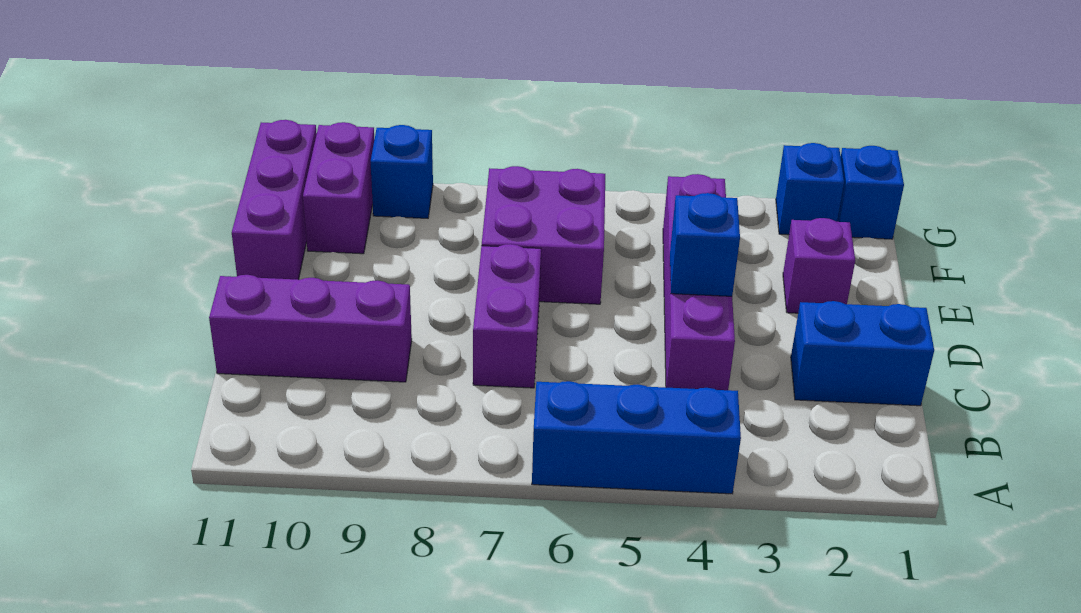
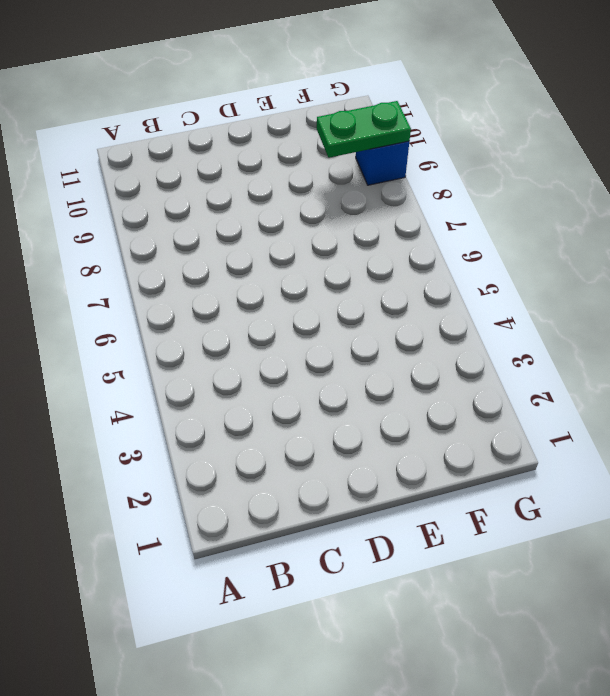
green 1x2 plate [317,101,411,158] -> none
none -> blue 1x3 brick [532,381,741,494]
none -> blue 1x2 brick [791,301,934,406]
none -> purple 1x4 brick [663,174,735,390]

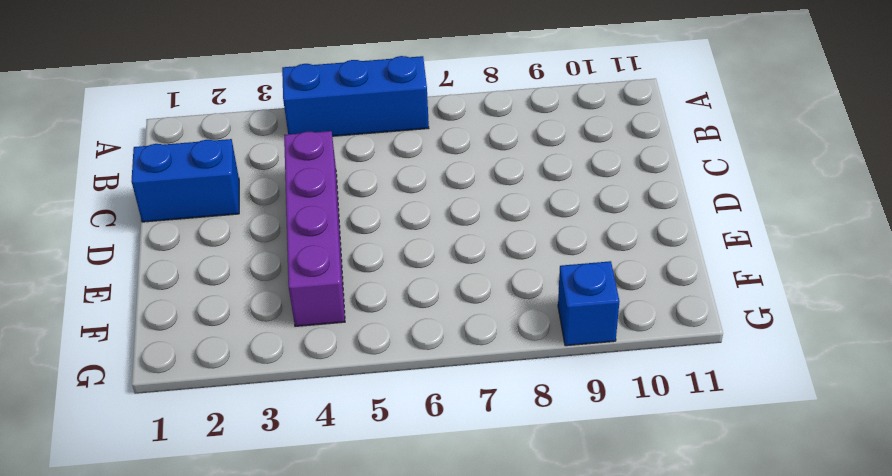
none -> purple 1x2 brick [473,244,541,388]
none -> purple 1x3 brick [209,275,412,382]
none -> purple 1x1 brick [783,218,855,313]

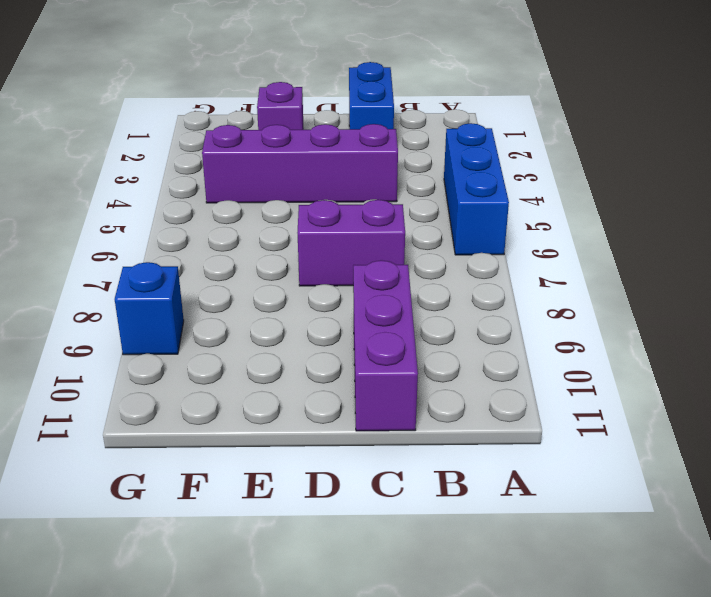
none -> purple 2x2 brick [482,166,605,304]
none -> purple 1x3 brick [232,120,317,280]
none -> purple 1x2 brick [303,122,374,254]

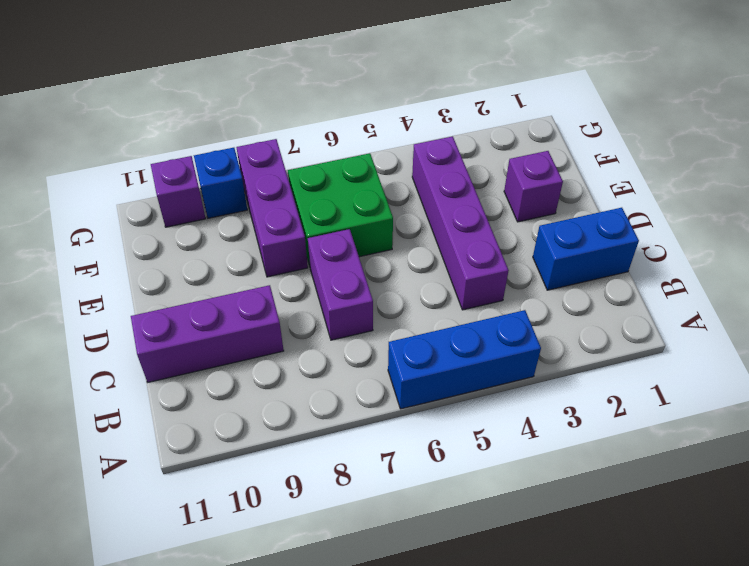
green 2x2 brick [288,153,393,266] -> purple 2x2 brick [482,166,605,304]
purple 1x3 brick [236,139,308,277] -> purple 1x3 brick moved to [232,120,317,280]
purple 1x1 brick [151,156,206,227] -> purple 1x2 brick [303,122,374,254]
none -> blue 1x1 brick [837,146,904,239]
none -> blue 1x1 brick [776,143,844,235]
none -> blue 1x1 brick [670,193,740,296]

